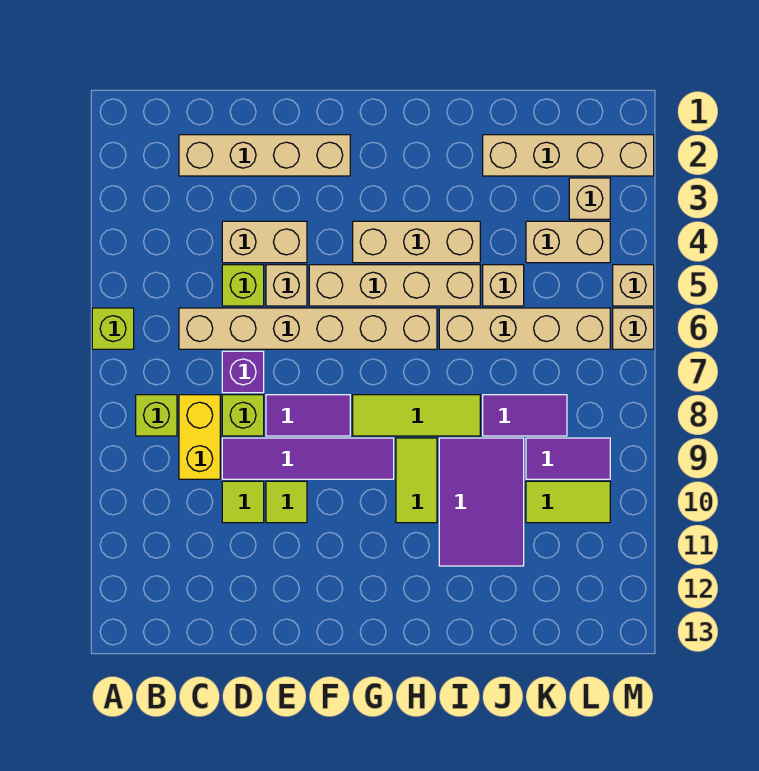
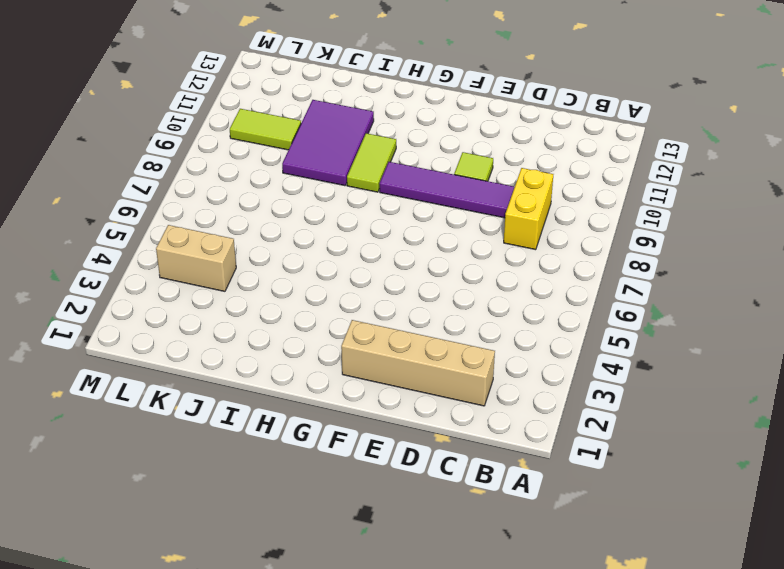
none -> lime 1x1 brick [92,308,134,349]
none -> lime 1x1 brick [136,395,177,436]
none -> tan 1x6 brick [179,308,437,349]

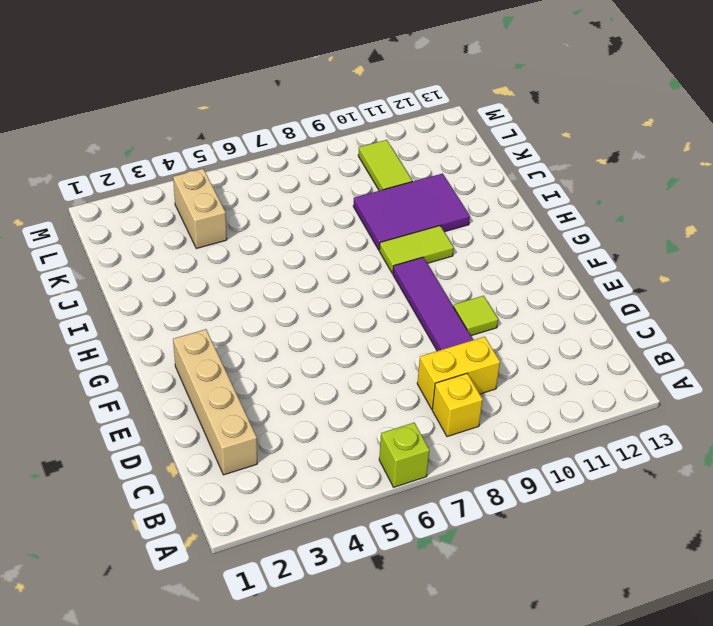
yellow 1x1 brick [432,373,483,437] -> lime 1x1 brick [136,395,177,436]
none -> tan 1x6 brick [179,308,437,349]
none -> tan 1x2 brick [222,221,307,263]
none -> lime 1x1 brick [222,265,264,306]

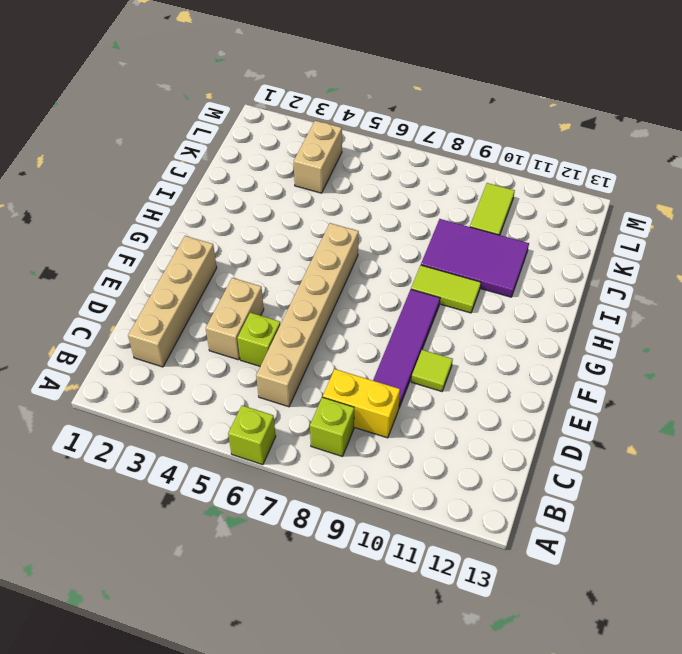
none -> purple 1x1 brick [222,351,264,393]
none -> lime 1x1 brick [222,395,264,436]
none -> lime 1x1 tile [222,481,264,523]

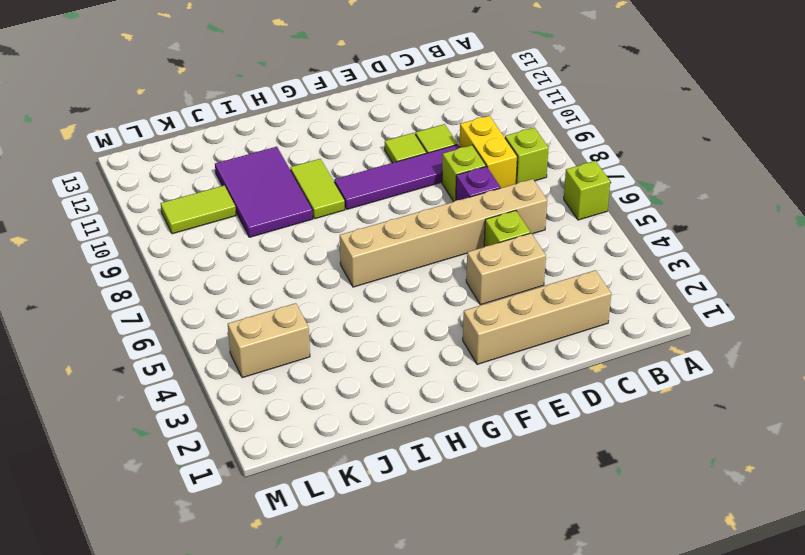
none -> tan 1x1 brick [266,265,307,306]
none -> purple 1x2 tile [266,395,350,436]
none -> tan 1x4 brick [309,265,480,306]

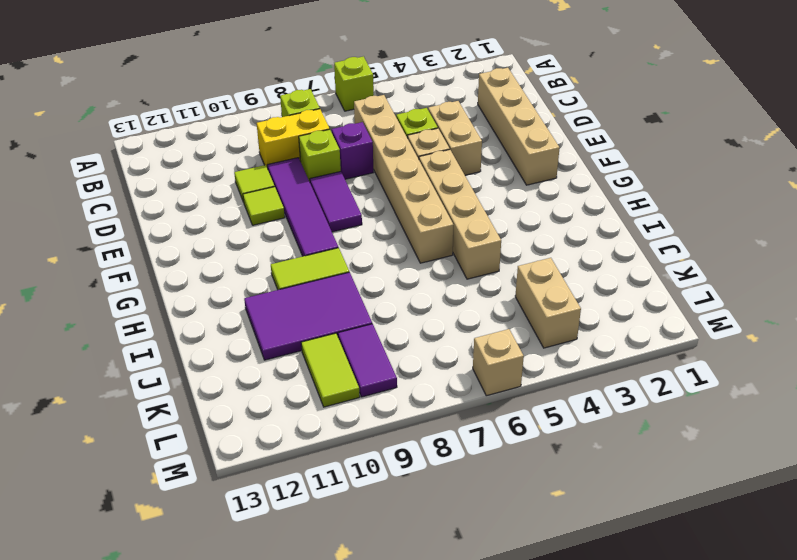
none -> tan 1x3 brick [353,221,480,263]
none -> lime 1x3 tile [353,395,480,436]
none -> tan 1x4 brick [439,308,610,349]

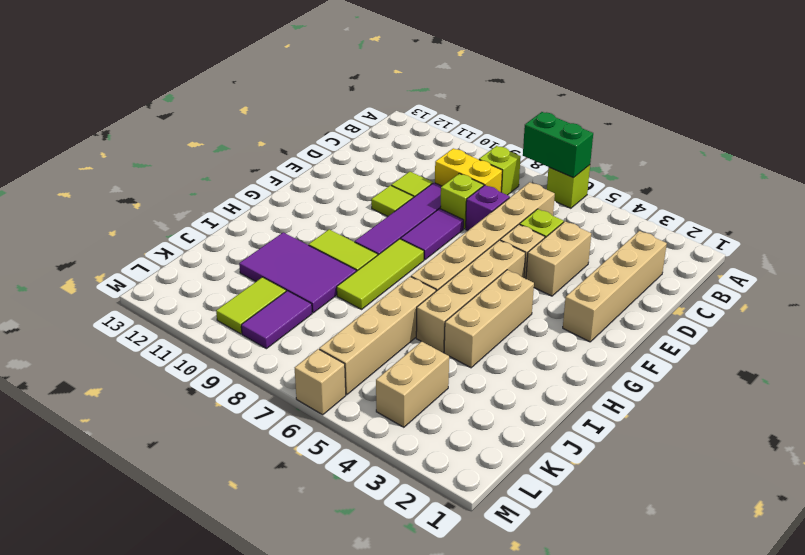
green 1x2 brick [523,112,593,178] -> none
none -> tan 1x4 brick [483,135,654,176]
none -> tan 1x1 brick [483,265,524,306]
none -> purple 1x2 tile [483,395,567,436]

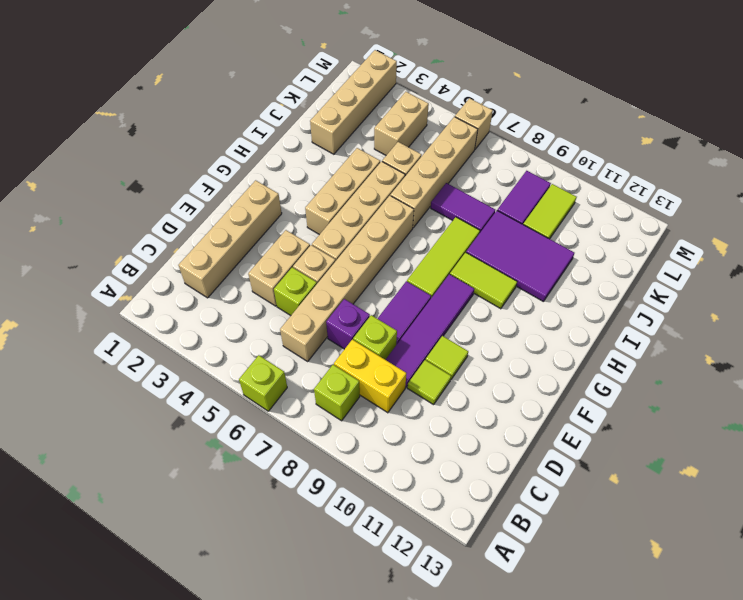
purple 1x2 tile [431,183,495,232] -> purple 1x2 tile turned to [483,395,567,436]
none -> tan 1x1 brick [569,178,610,219]
none -> tan 1x1 brick [613,265,654,306]

